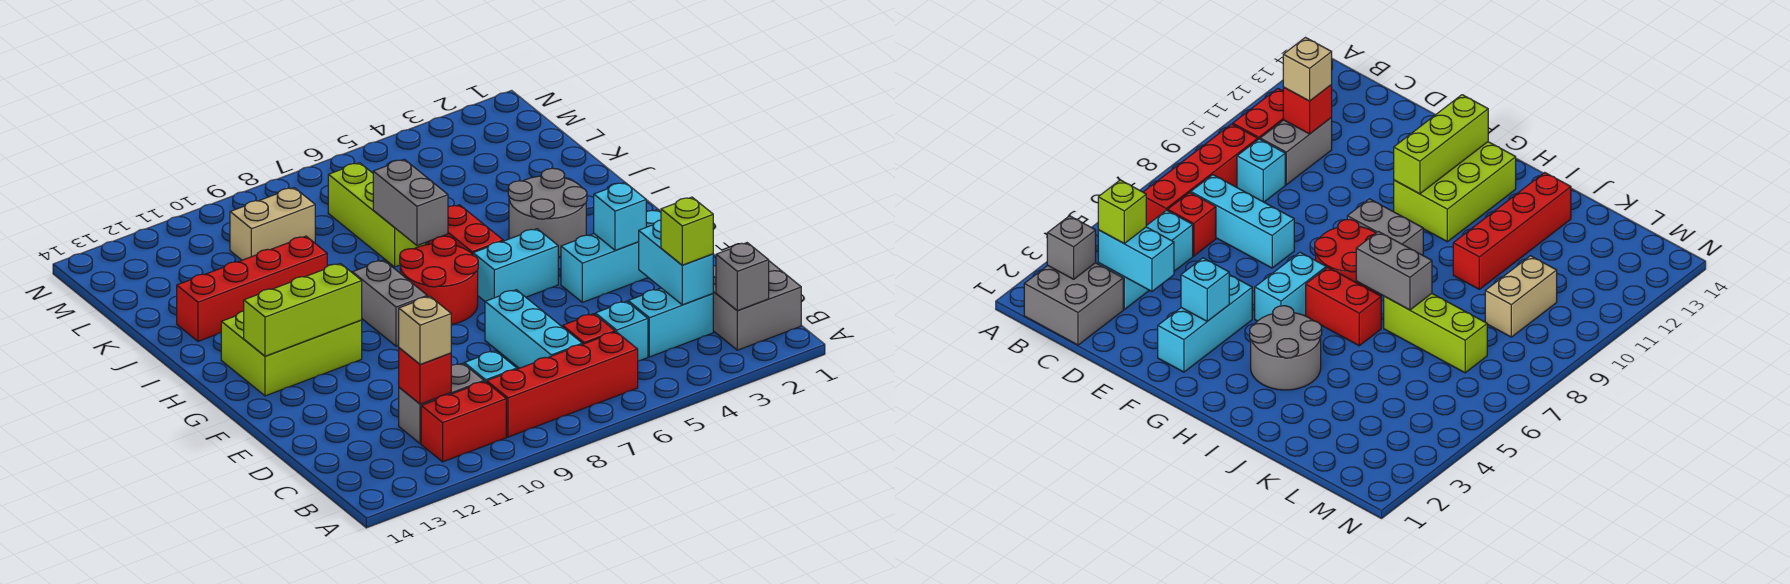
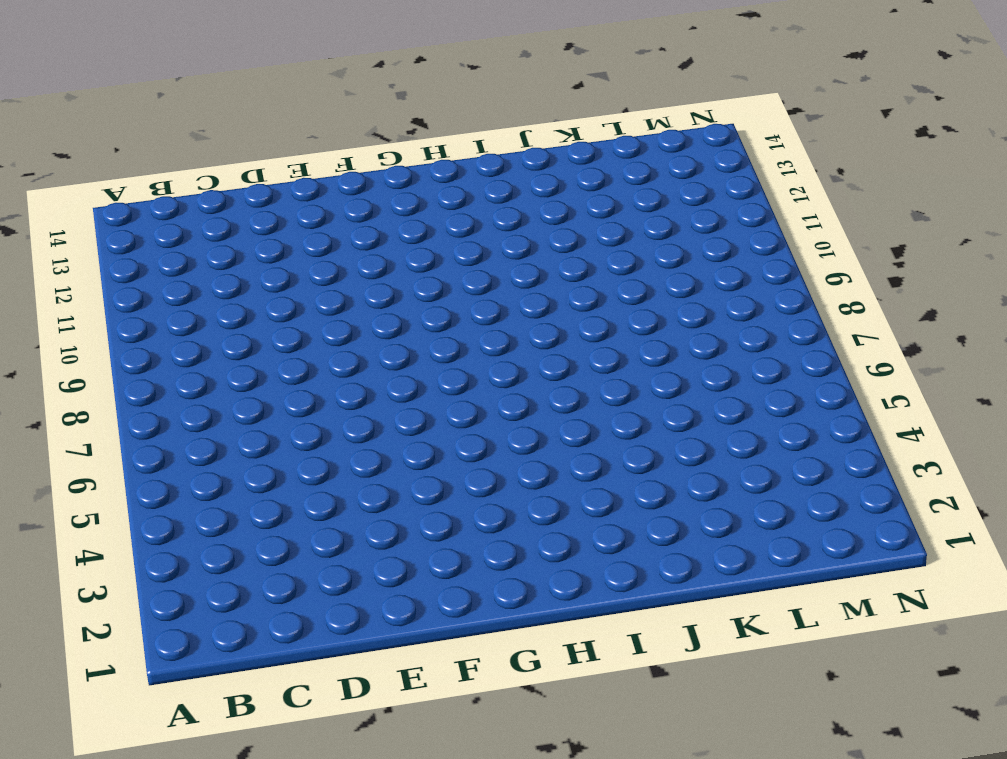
none -> grey 2x2 brick [713,261,801,350]
none -> red 1x4 brick [487,332,638,437]
none -> red 1x2 brick [421,382,506,462]

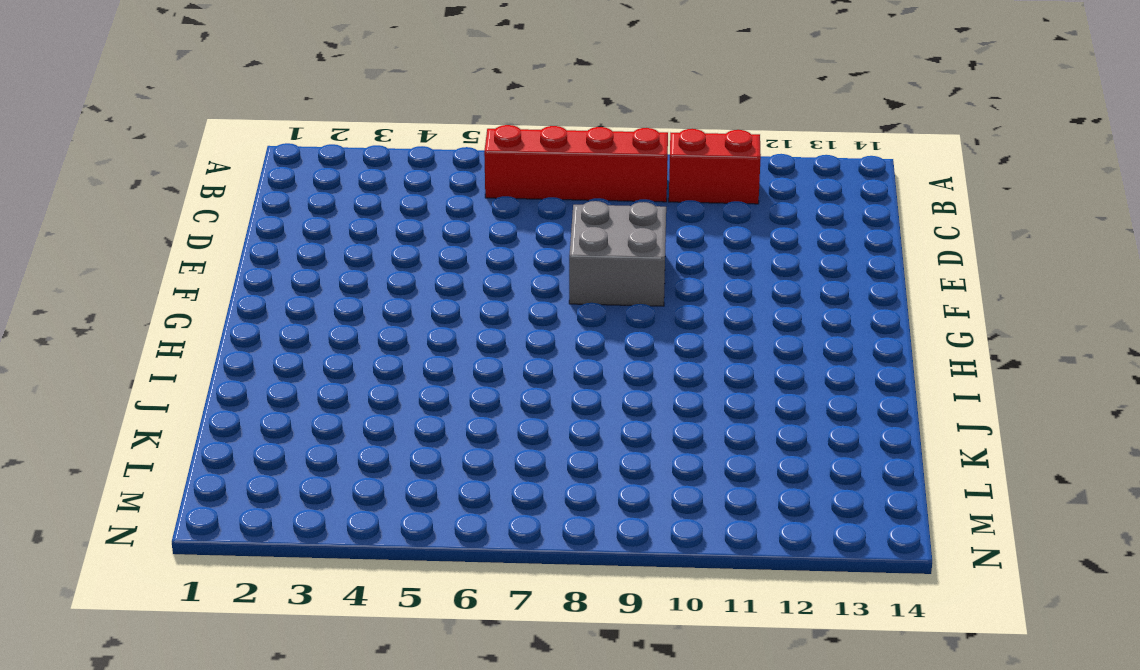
grey 2x2 brick [569,201,666,306] -> grey 2x2 brick moved to [713,261,801,350]
none -> cyan 1x2 brick [628,288,713,357]
none -> cyan 1x1 brick [595,301,648,361]
none -> red 1x1 brick [563,314,615,344]

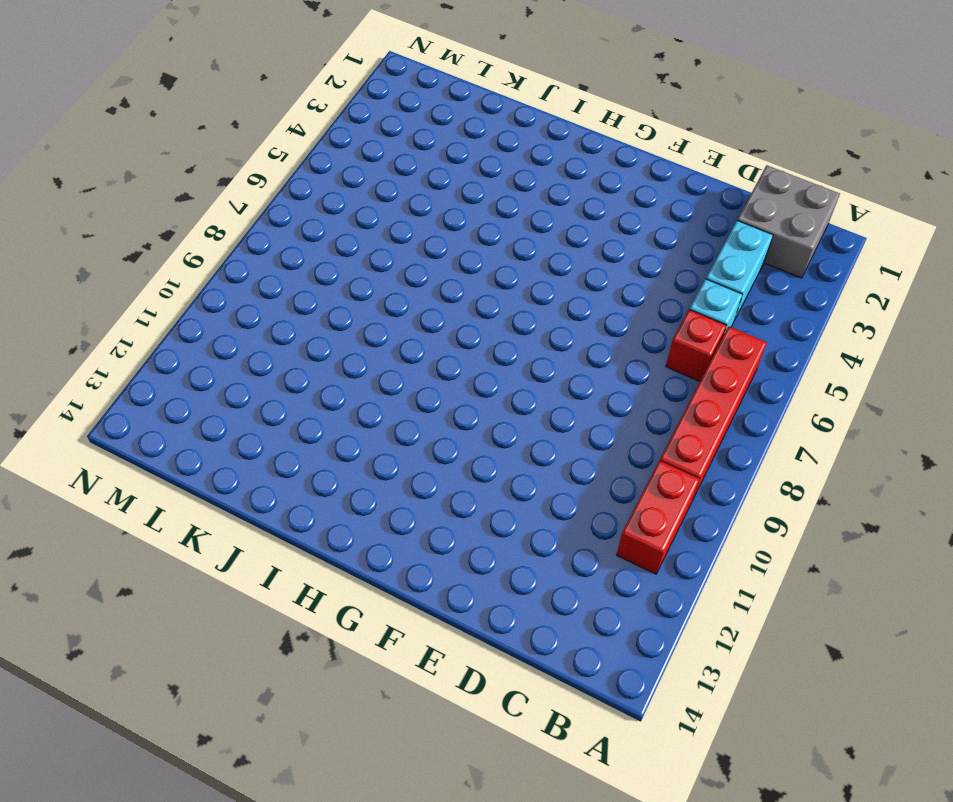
none -> cyan 1x3 brick [485,290,582,368]
none -> cyan 1x1 brick [464,351,517,382]
none -> grey 1x2 brick [399,363,484,444]

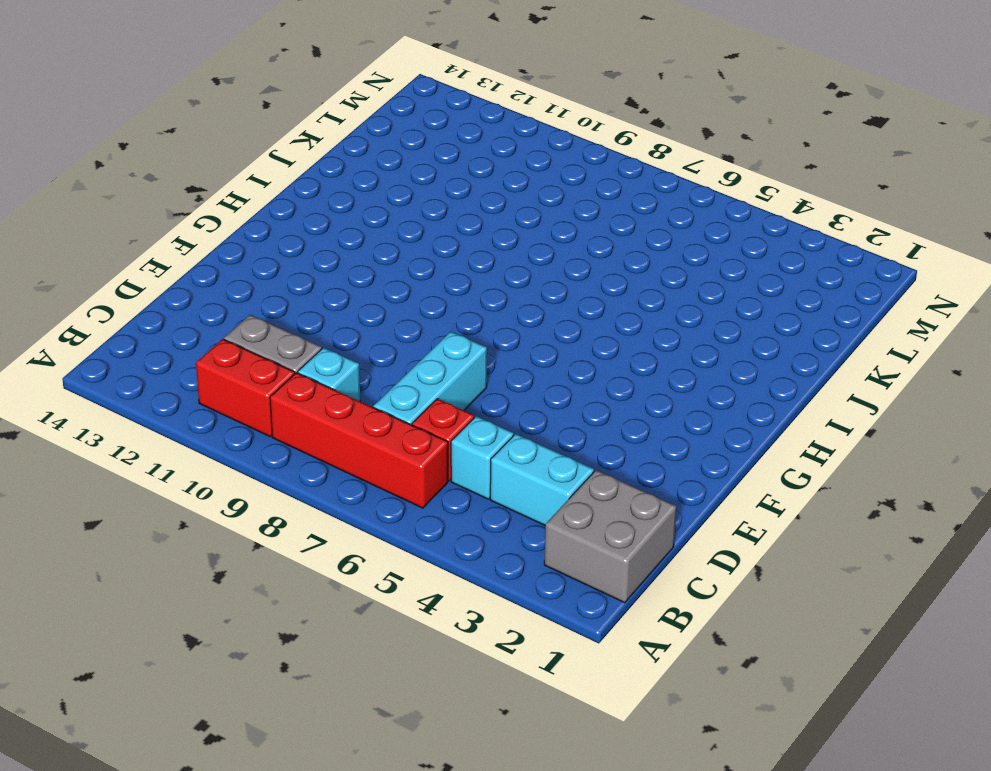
none -> cyan 1x3 brick [561,210,661,302]
none -> cyan 1x2 brick [473,229,558,301]
none -> red 2x2 round brick [400,236,478,324]

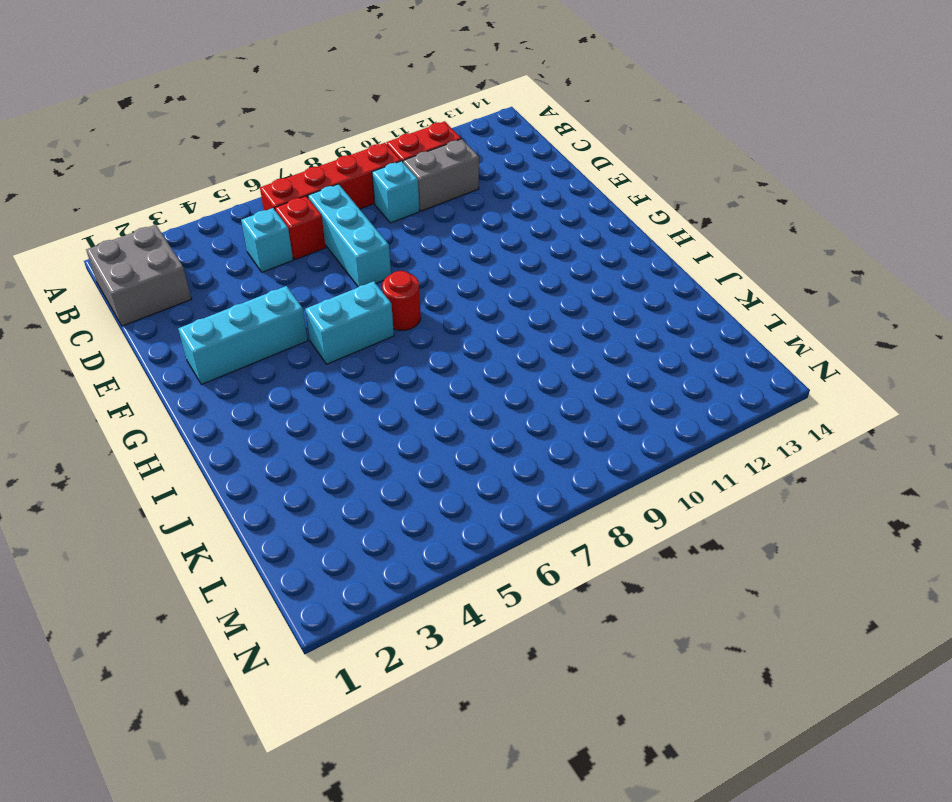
red 1x1 round brick [382,271,421,330] -> red 2x2 round brick [400,236,478,324]
none -> cyan 1x2 brick [628,288,713,357]
none -> grey 1x2 brick [352,260,427,346]
none -> lime 2x3 brick [221,311,362,396]

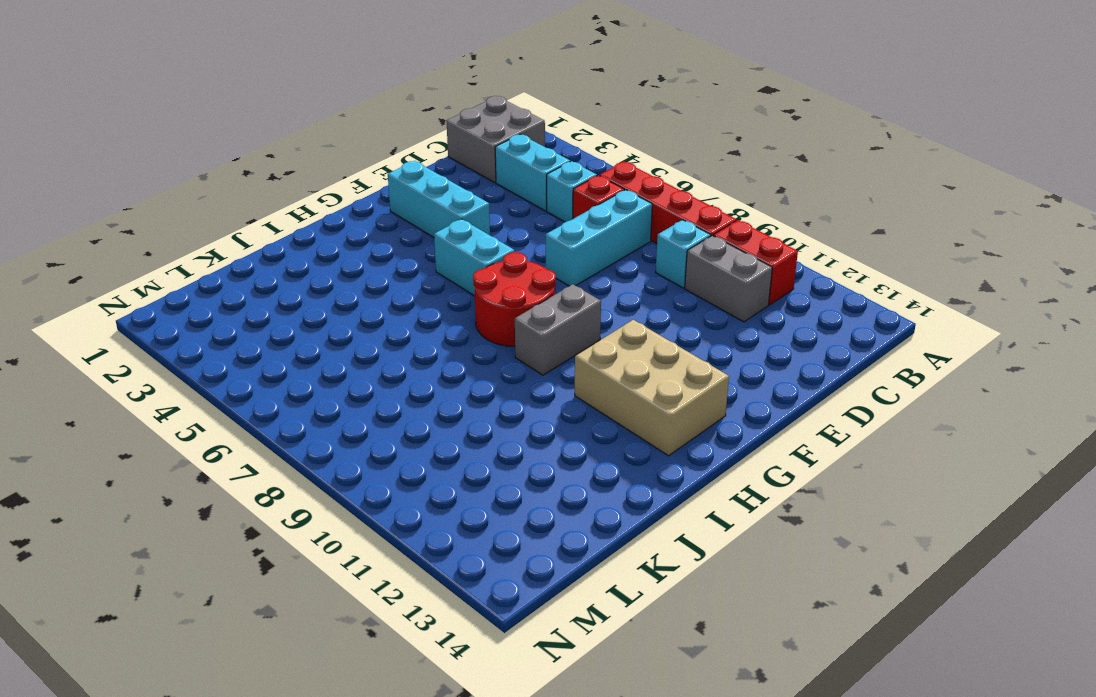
tan 2x3 brick [575,320,729,456] -> lime 2x3 brick [221,311,362,396]
none -> grey 2x2 round brick [508,168,587,257]
none -> red 1x2 brick [428,205,503,254]
none -> lime 1x3 brick [328,163,426,267]

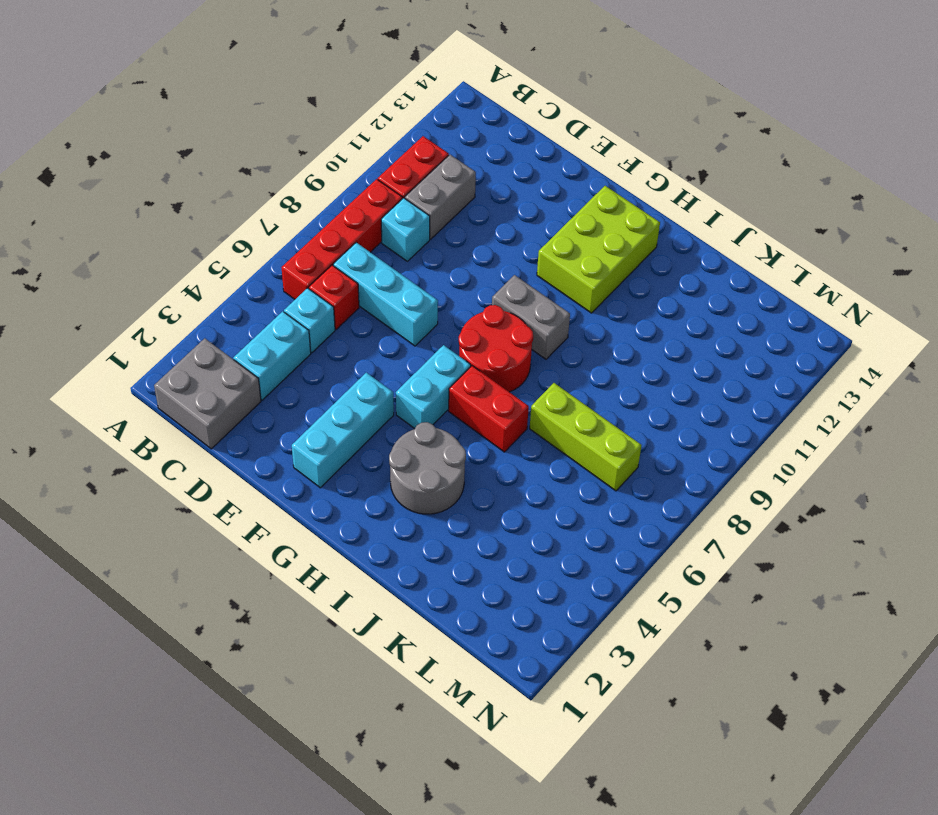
none -> red 1x4 brick [177,236,327,341]
none -> tan 1x2 brick [230,188,315,260]
none -> grey 1x1 brick [716,243,769,311]

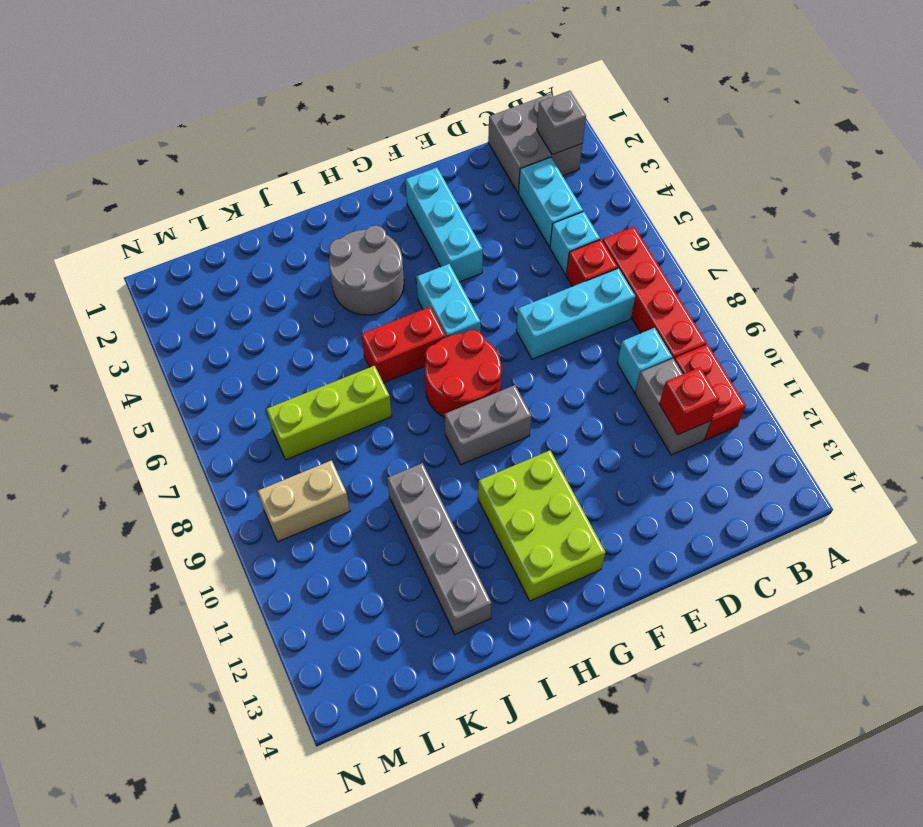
grey 1x4 brick [387,463,492,634] -> red 1x4 brick [177,236,327,341]
tan 1x2 brick [258,460,350,542] -> tan 1x2 brick turned to [230,188,315,260]
none -> cyan 1x2 brick [639,220,713,305]
none -> cyan 1x1 brick [594,182,646,251]
none -> lime 1x3 brick [244,263,362,356]

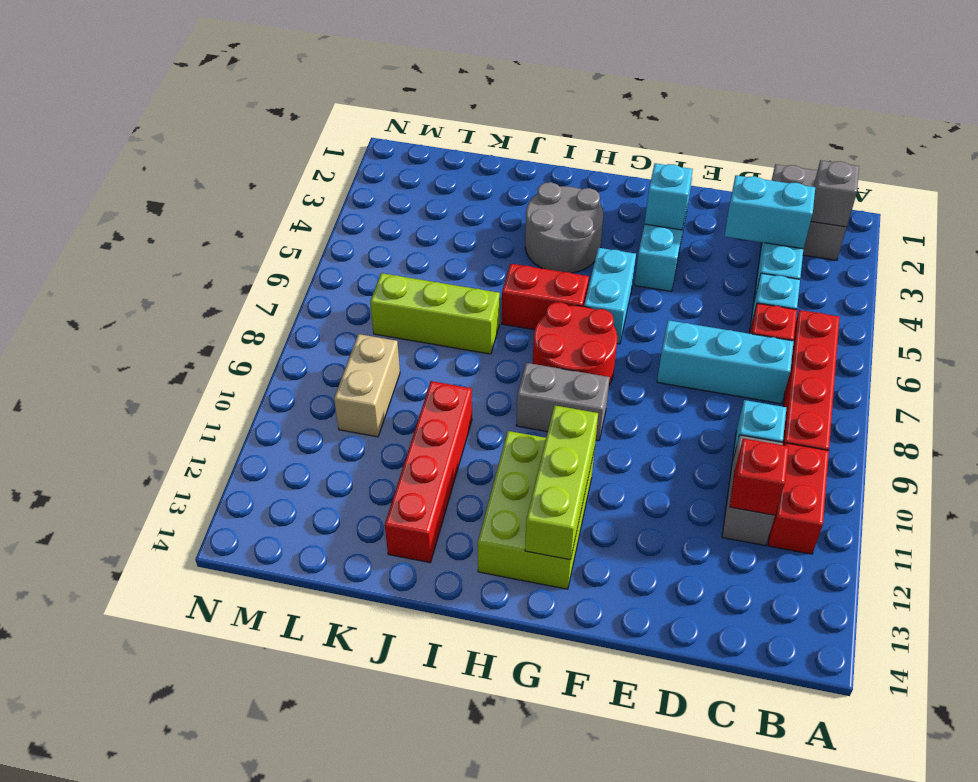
none -> grey 1x2 brick [373,159,448,245]
none -> lime 1x1 brick [661,197,713,265]
none -> tan 1x1 brick [399,296,451,364]

